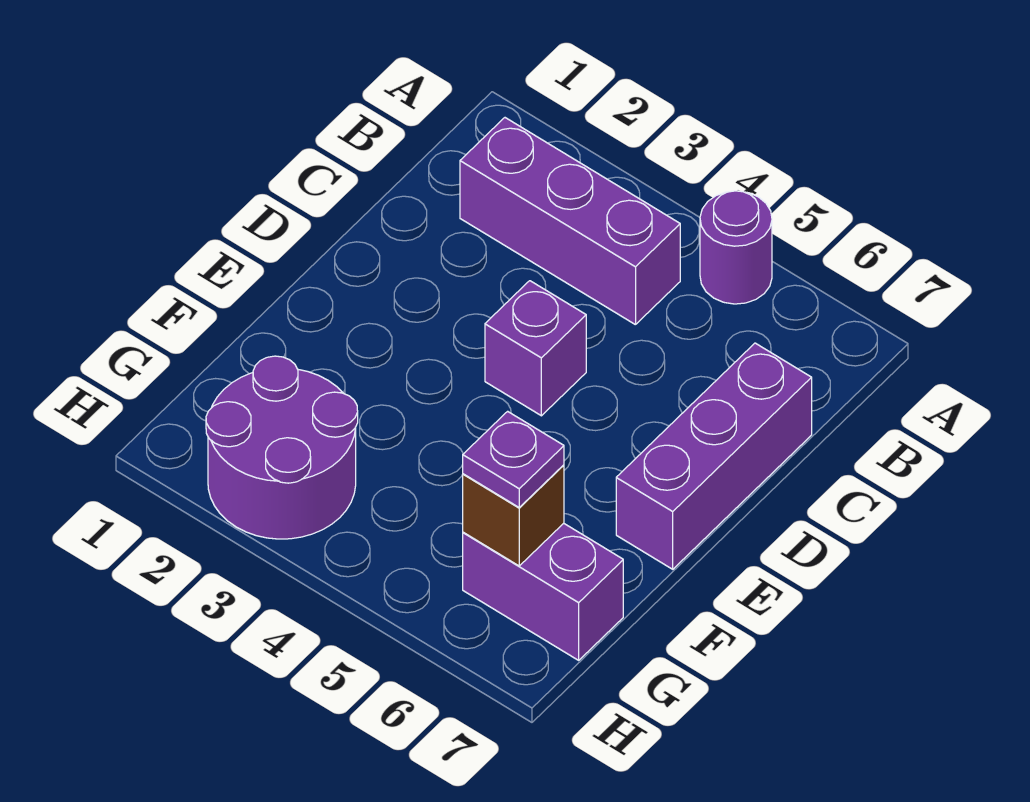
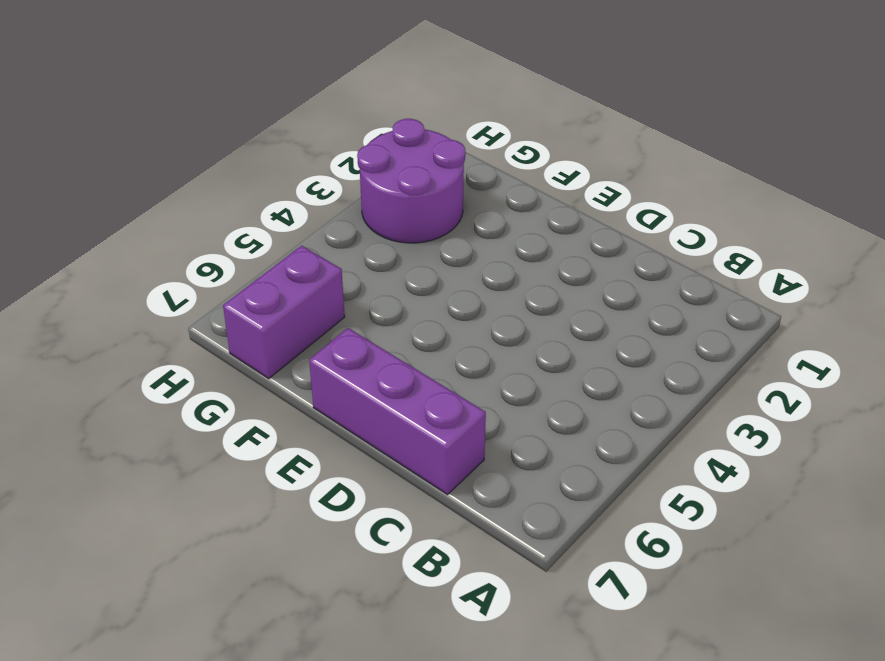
none -> purple 1x1 round brick [700,191,772,304]
none -> purple 1x3 brick [460,118,680,325]

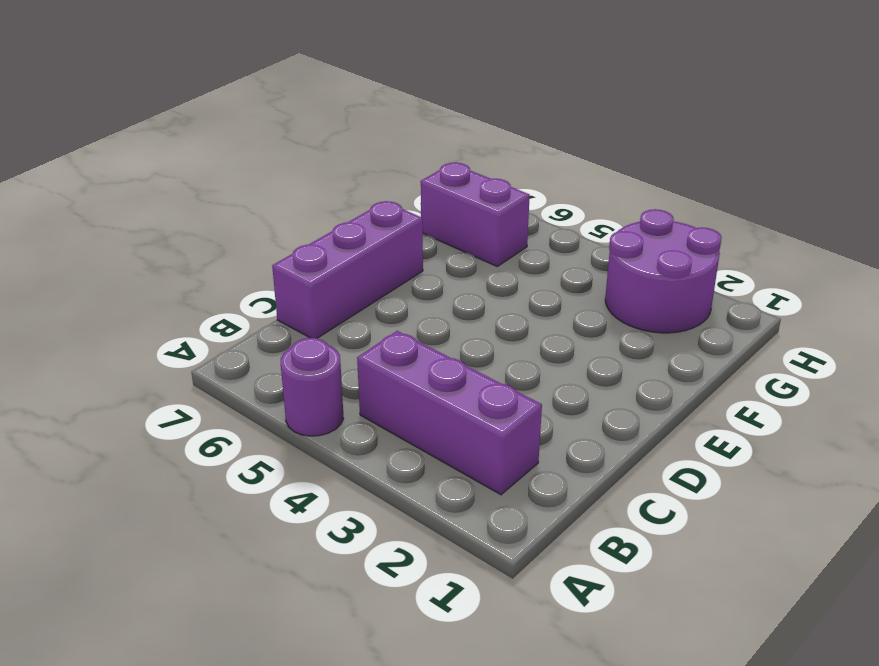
none -> purple 1x1 brick [485,281,586,416]
none -> brown 1x1 brick [463,465,564,566]

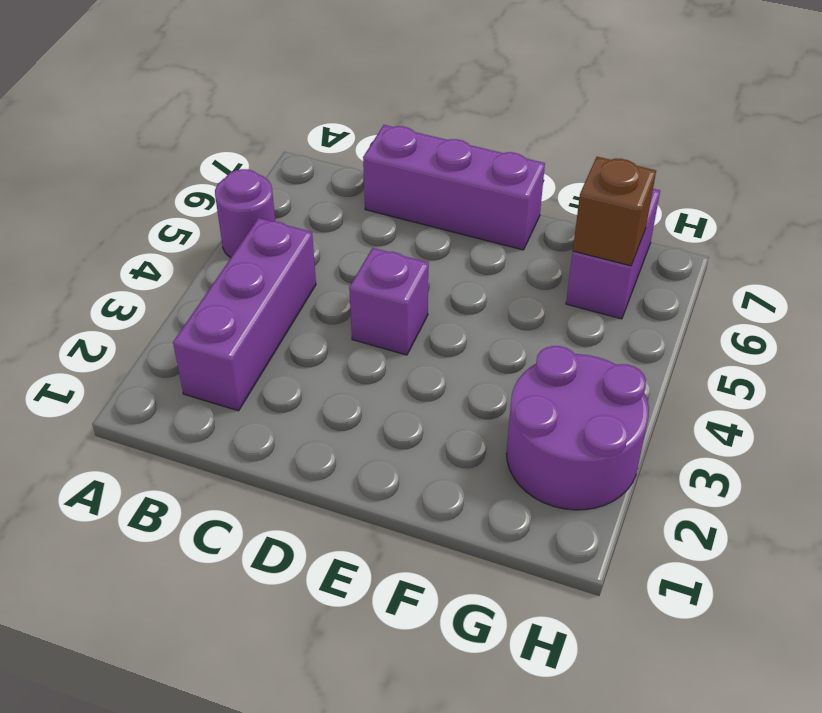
none -> purple 1x1 plate [463,411,564,507]

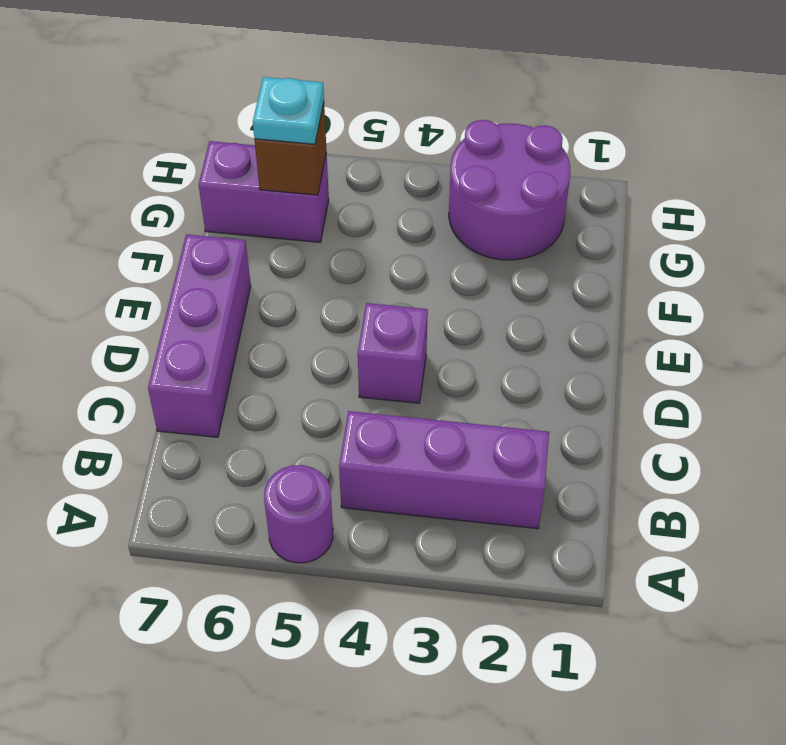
cyan 1x1 plate [253,77,324,144] -> purple 1x1 plate [463,411,564,507]

